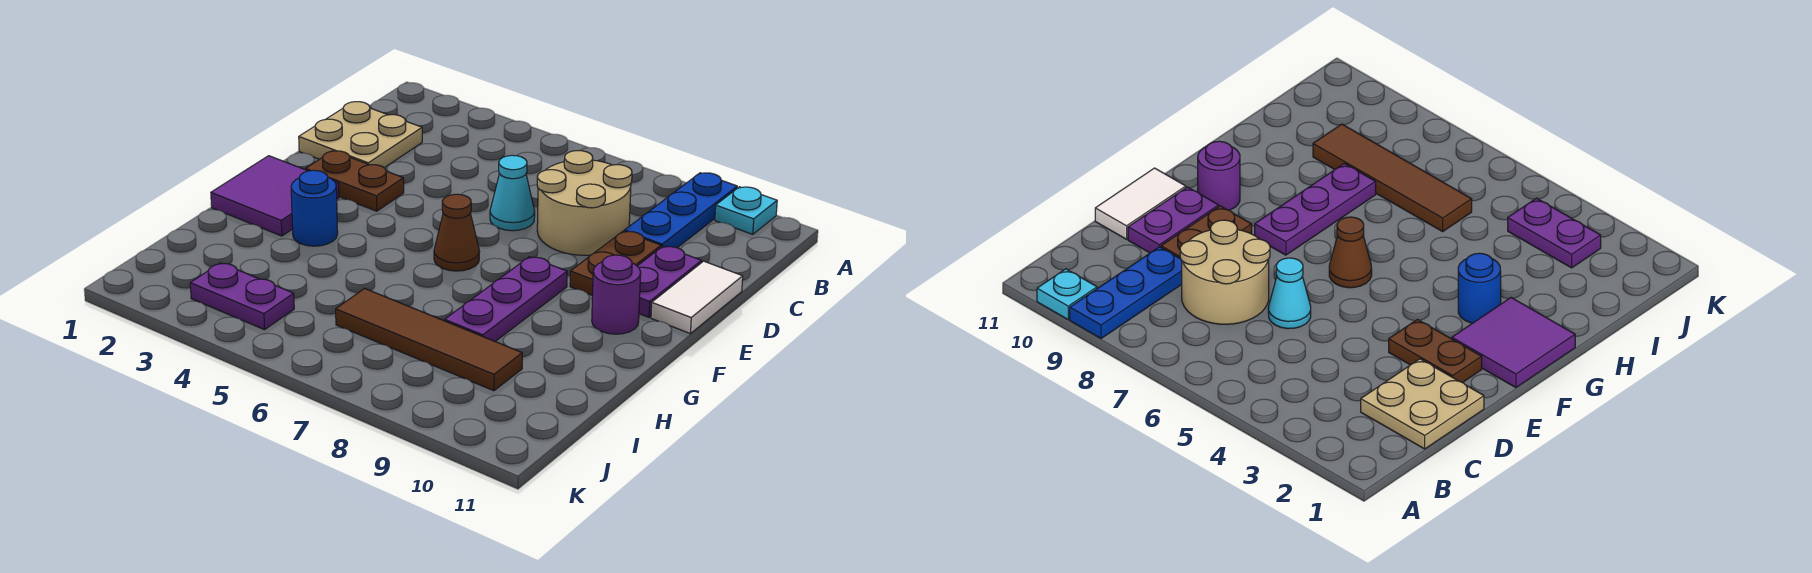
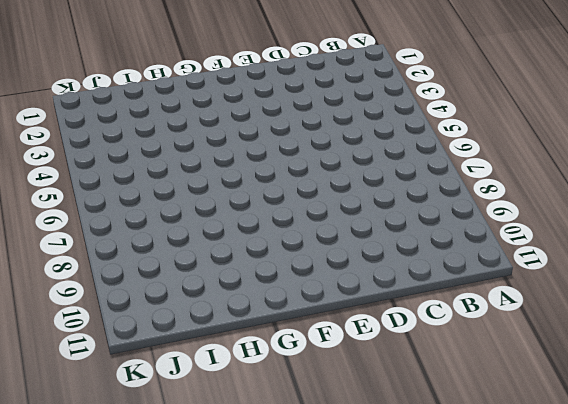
none -> blue 1x3 plate [624,173,737,248]
none -> cyan 1x1 plate [715,187,777,234]
none -> tan 2x2 plate [299,102,422,168]

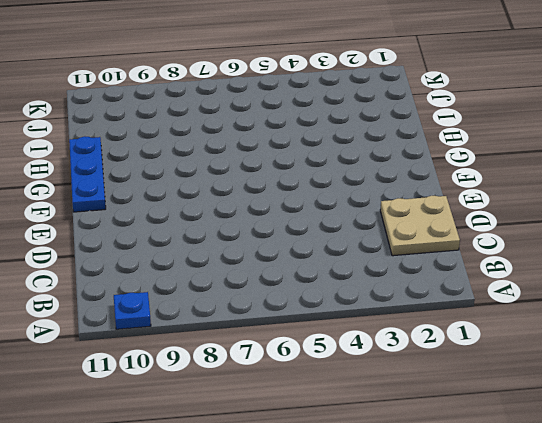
blue 1x1 plate [114,292,151,329] -> cyan 1x1 plate [715,187,777,234]
blue 1x3 plate [69,136,106,212] -> blue 1x3 plate moved to [624,173,737,248]
none -> tan 2x2 round brick [537,151,632,255]
none -> cyan 1x1 cone [490,155,535,231]
none -> brown 1x2 plate [570,231,661,296]

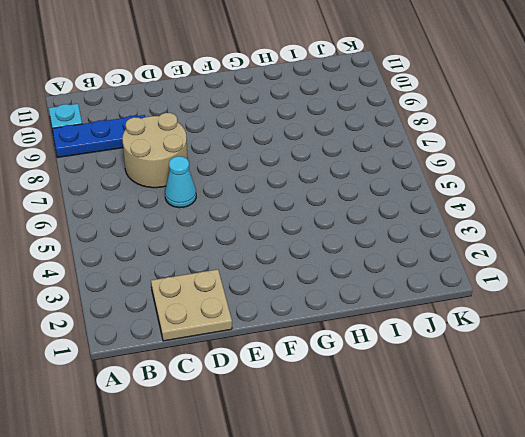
none -> brown 1x2 plate [570,231,661,296]
none -> purple 1x2 plate [638,246,702,317]
none -> white 1x2 tile [651,261,743,334]

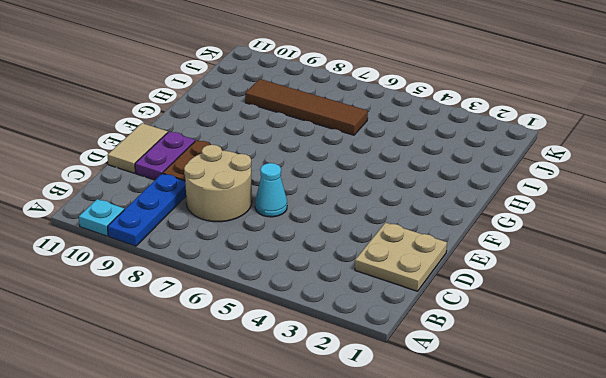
tan 1x2 tile [108,123,168,173] -> white 1x2 tile [651,261,743,334]
none -> brown 1x2 plate [306,151,404,211]
none -> purple 2x2 tile [211,156,339,236]
none -> brown 1x1 cone [434,194,480,271]

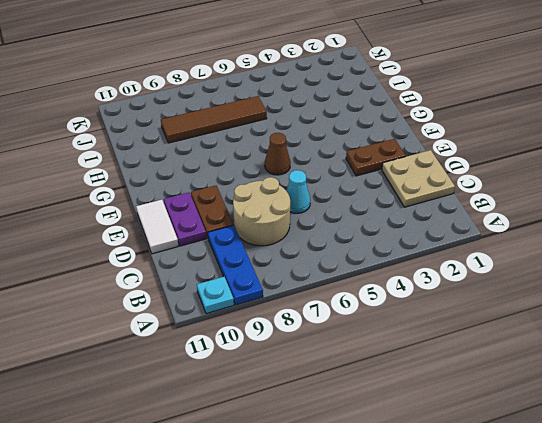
none -> purple 2x2 tile [211,156,339,236]
none -> purple 1x3 plate [445,257,567,342]
none -> purple 1x1 round brick [592,255,641,334]

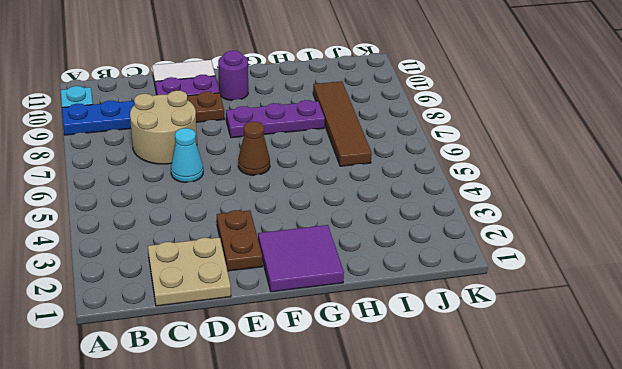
none -> blue 1x1 round brick [291,170,338,246]
none -> purple 1x2 plate [190,263,294,330]

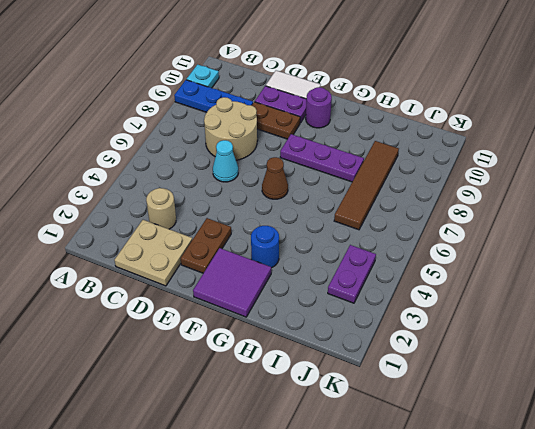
tan 1x1 round brick [146,188,176,229] -> none

